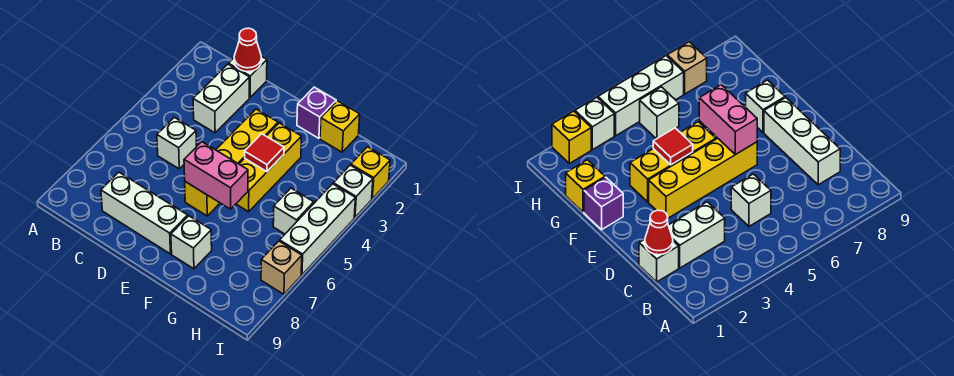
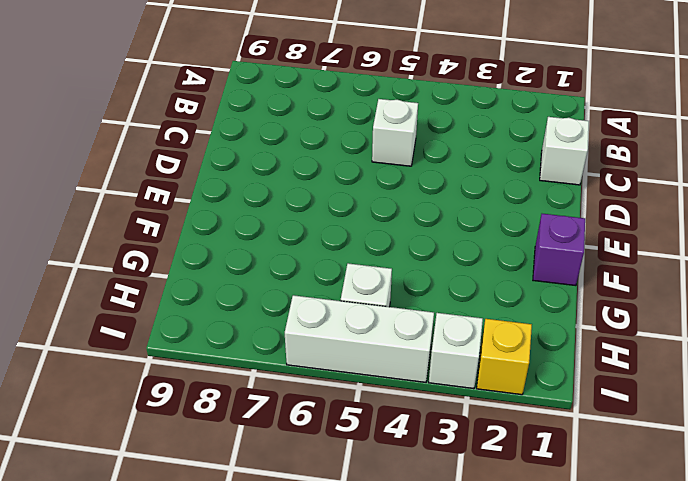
none -> white 1x2 brick [193,64,250,133]
none -> white 1x3 brick [101,172,188,254]
none -> yellow 1x4 brick [185,109,278,216]

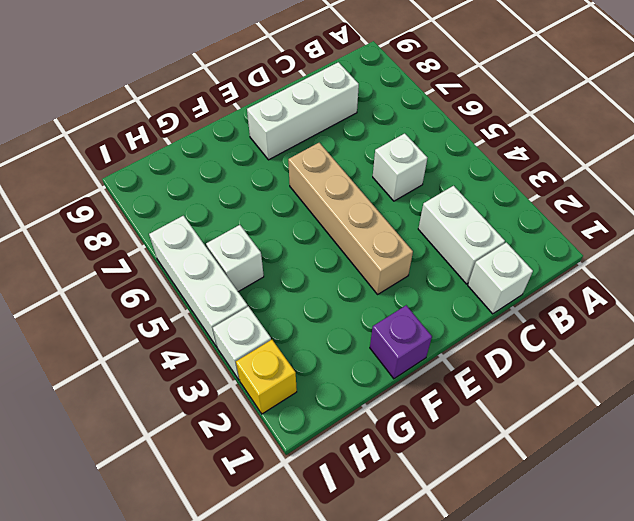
tan 1x4 brick [288,143,413,294] -> yellow 1x4 brick [185,109,278,216]
none -> yellow 1x3 brick [236,123,302,212]
none -> white 1x1 brick [171,216,212,269]
none -> yellow 1x1 brick [320,101,360,152]

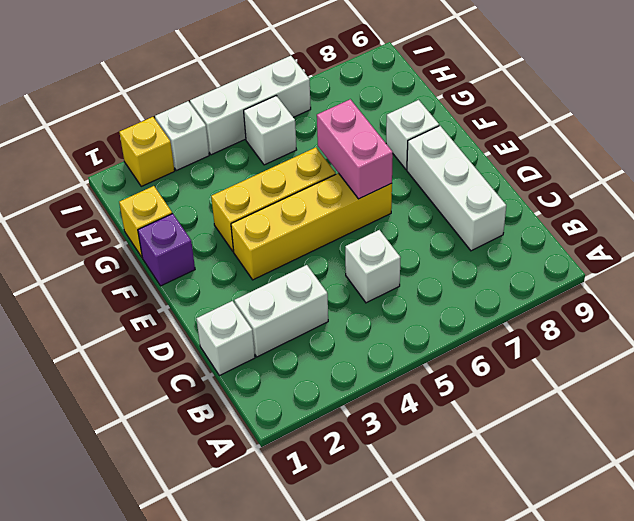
none -> tan 1x1 brick [261,241,302,294]
none -> red 1x1 cone [234,28,261,72]
none -> red 1x1 tile [245,134,284,172]

